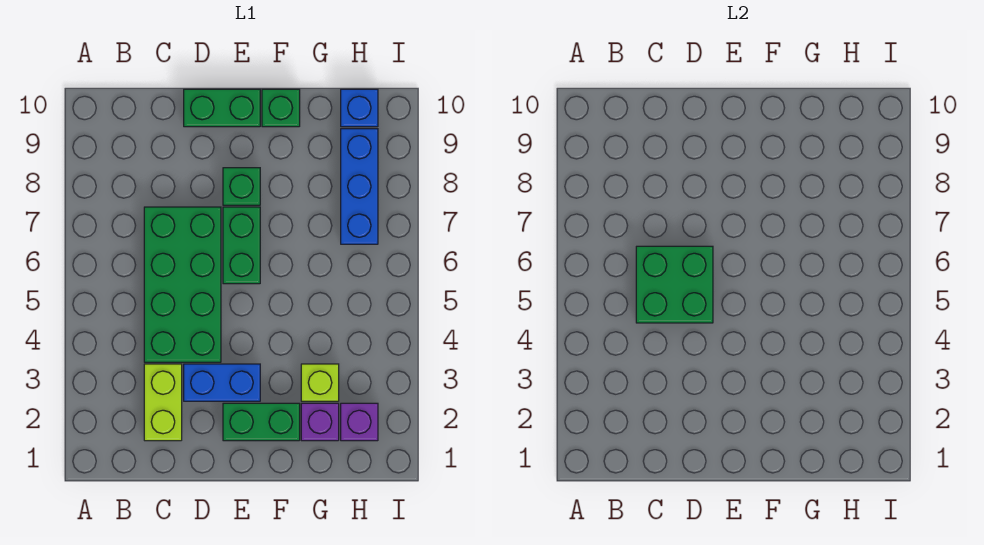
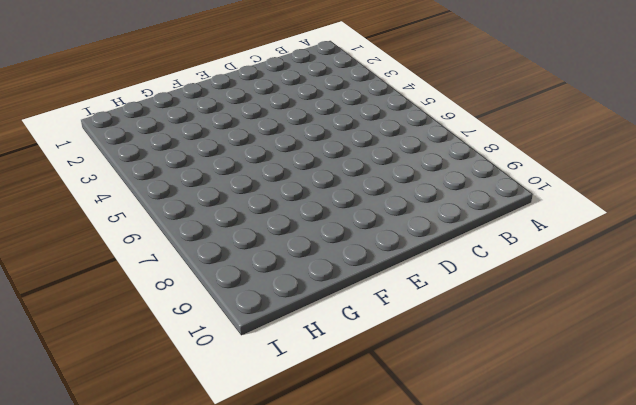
none -> lime 1x2 brick [144,364,182,441]
none -> green 2x4 brick [144,207,221,362]
none -> blue 1x2 brick [184,364,260,401]

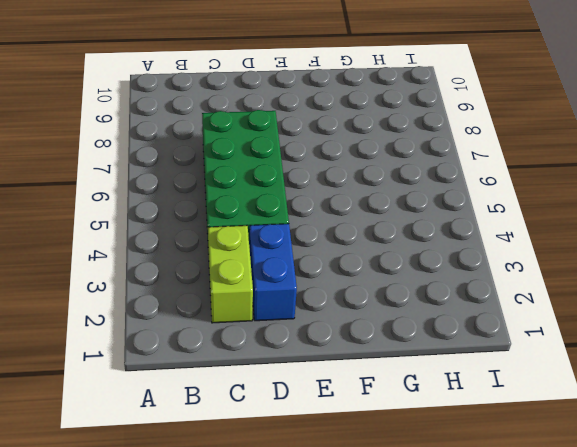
blue 1x2 brick [249,224,297,321] -> blue 1x2 brick turned to [184,364,260,401]
none -> green 1x2 brick [184,89,260,127]
none -> green 1x2 brick [223,403,300,441]
none -> green 1x2 brick [223,207,260,284]

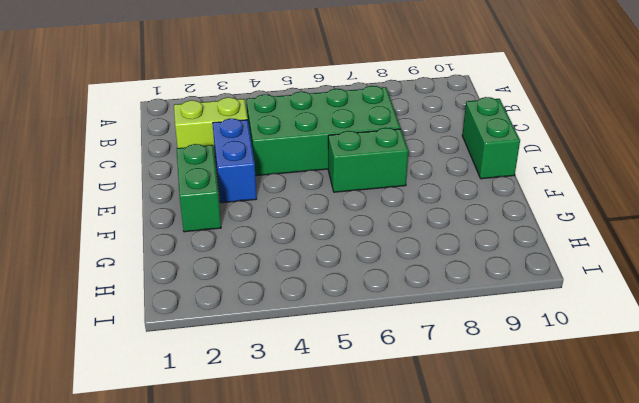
none -> green 1x1 brick [223,168,260,205]
none -> green 1x1 brick [262,89,300,127]
none -> purple 1x1 brick [301,403,339,441]

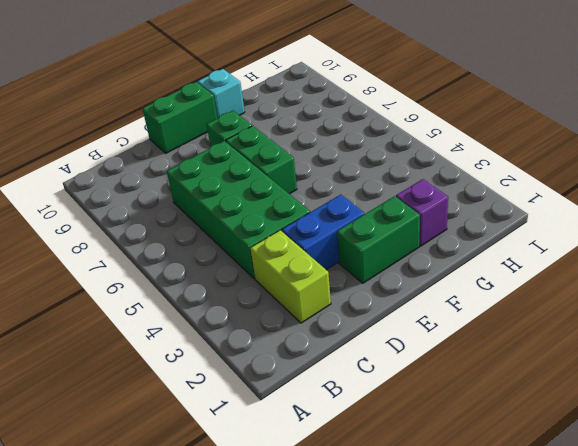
cyan 1x1 brick [198,69,245,118] -> green 1x1 brick [262,89,300,127]
none -> lime 1x1 brick [301,364,339,401]
none -> purple 1x1 brick [341,403,378,441]
none -> blue 1x3 brick [341,129,378,244]

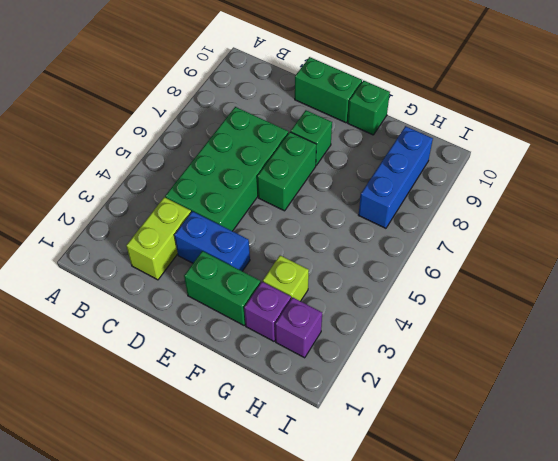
none -> blue 1x1 brick [341,89,378,127]
none -> green 2x2 brick [636,246,713,323]

